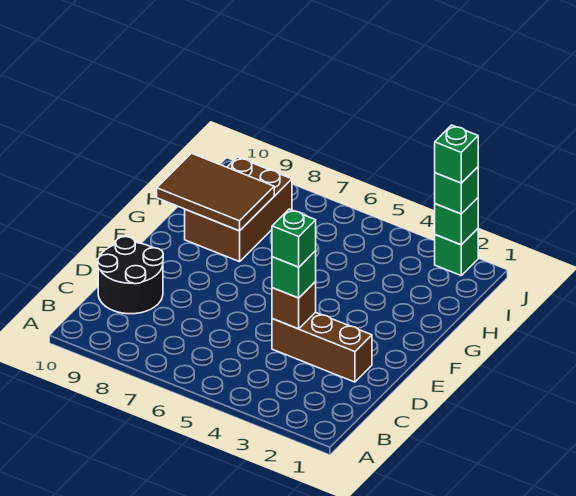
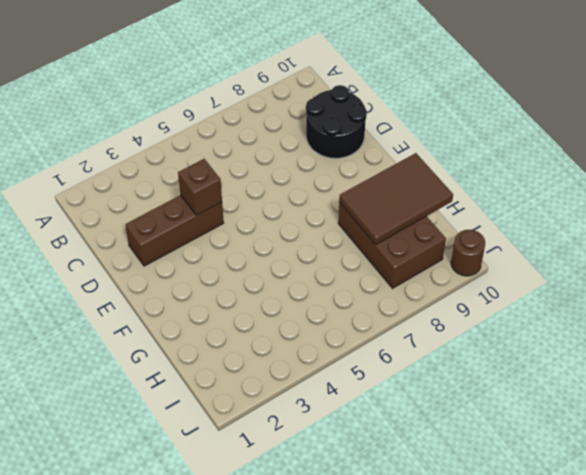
brown 1x1 round brick [451,230,485,276] -> none
none -> green 1x1 brick [435,229,478,275]
none -> green 1x1 brick [435,198,478,245]

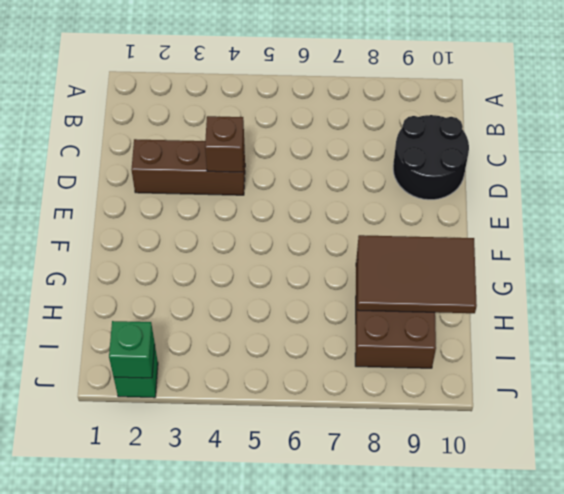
none -> green 1x1 brick [272,251,316,298]
none -> green 1x1 brick [435,167,478,214]

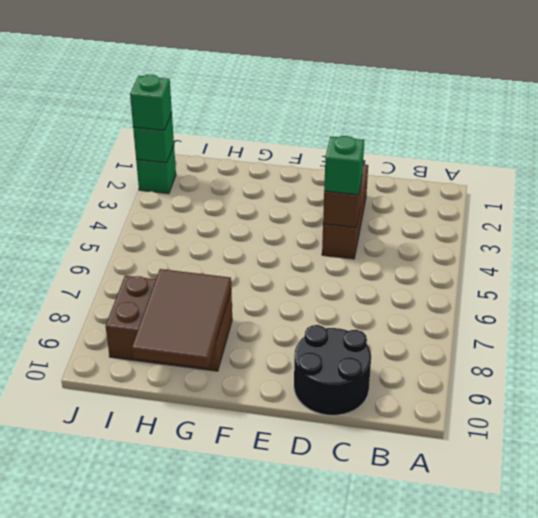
none -> green 1x1 brick [272,209,316,267]
none -> green 1x1 brick [435,125,478,183]

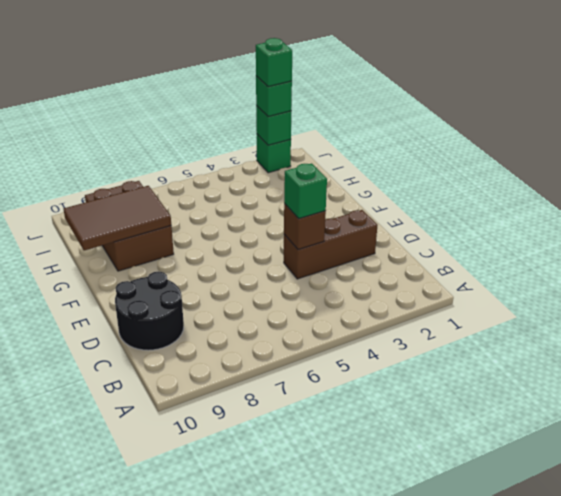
none -> green 1x1 brick [272,209,316,267]

